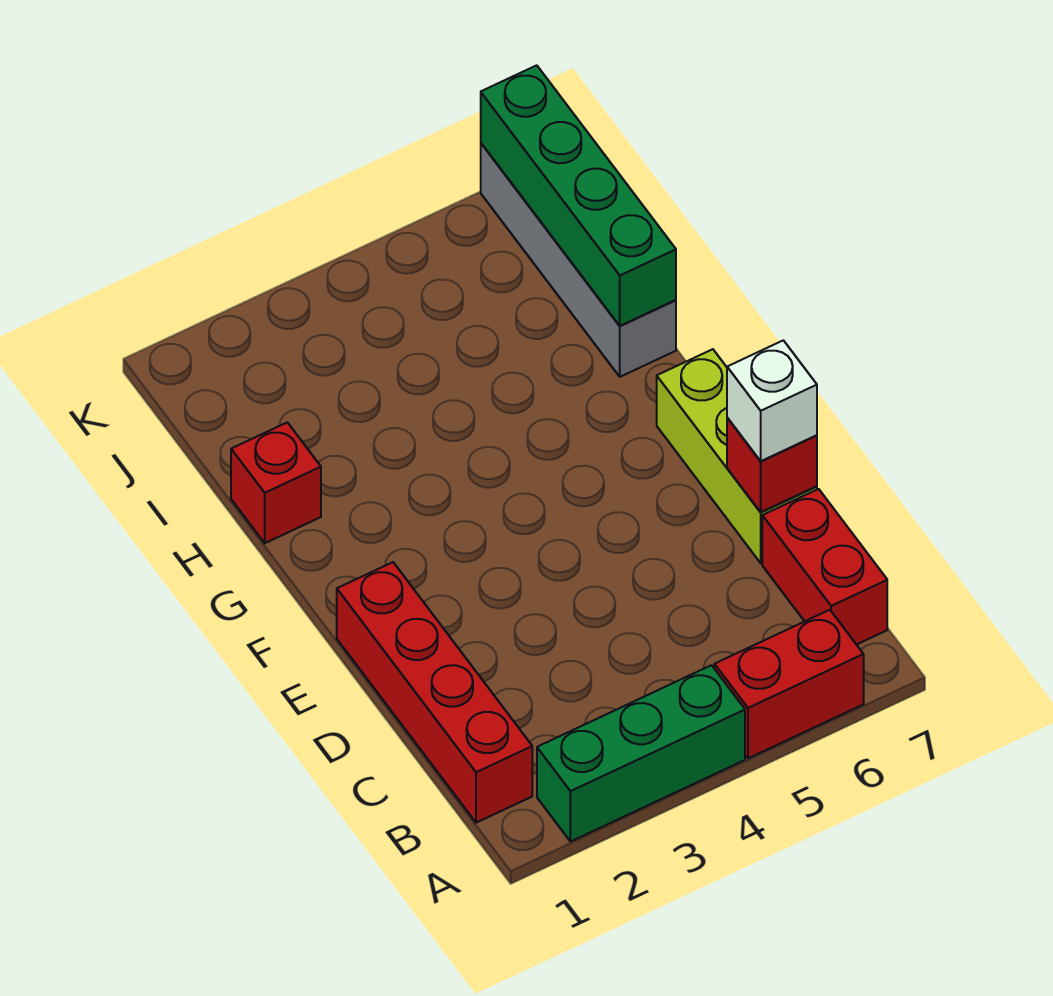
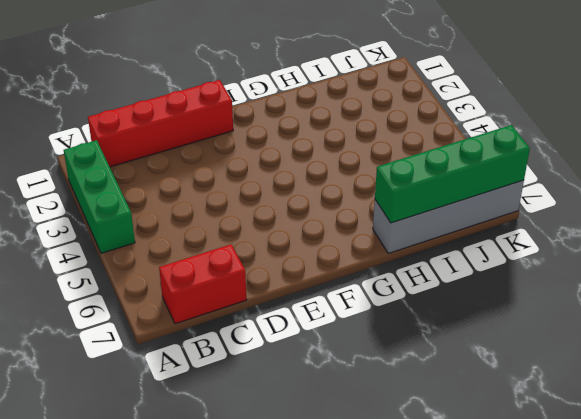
none -> red 1x2 brick [714,610,864,758]
none -> lime 1x3 brick [657,349,817,563]

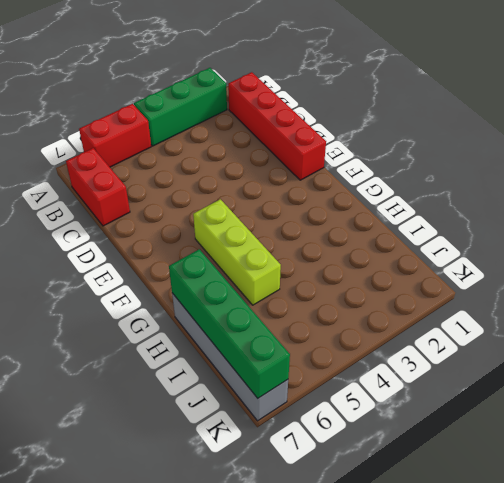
lime 1x3 brick [193,199,281,305] -> lime 1x3 brick moved to [657,349,817,563]
none -> red 1x1 brick [231,422,321,543]
none -> red 1x1 brick [727,418,817,512]

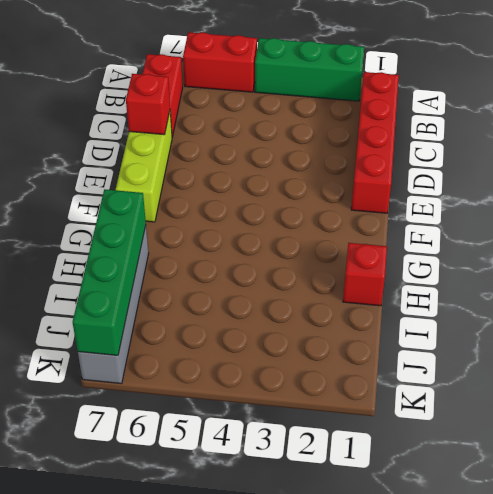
none -> white 1x1 brick [727,340,817,461]

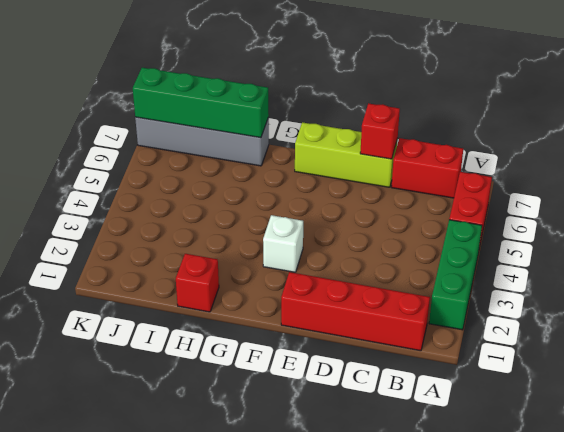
white 1x1 brick [263,215,303,272] -> white 1x1 brick moved to [727,340,817,461]

